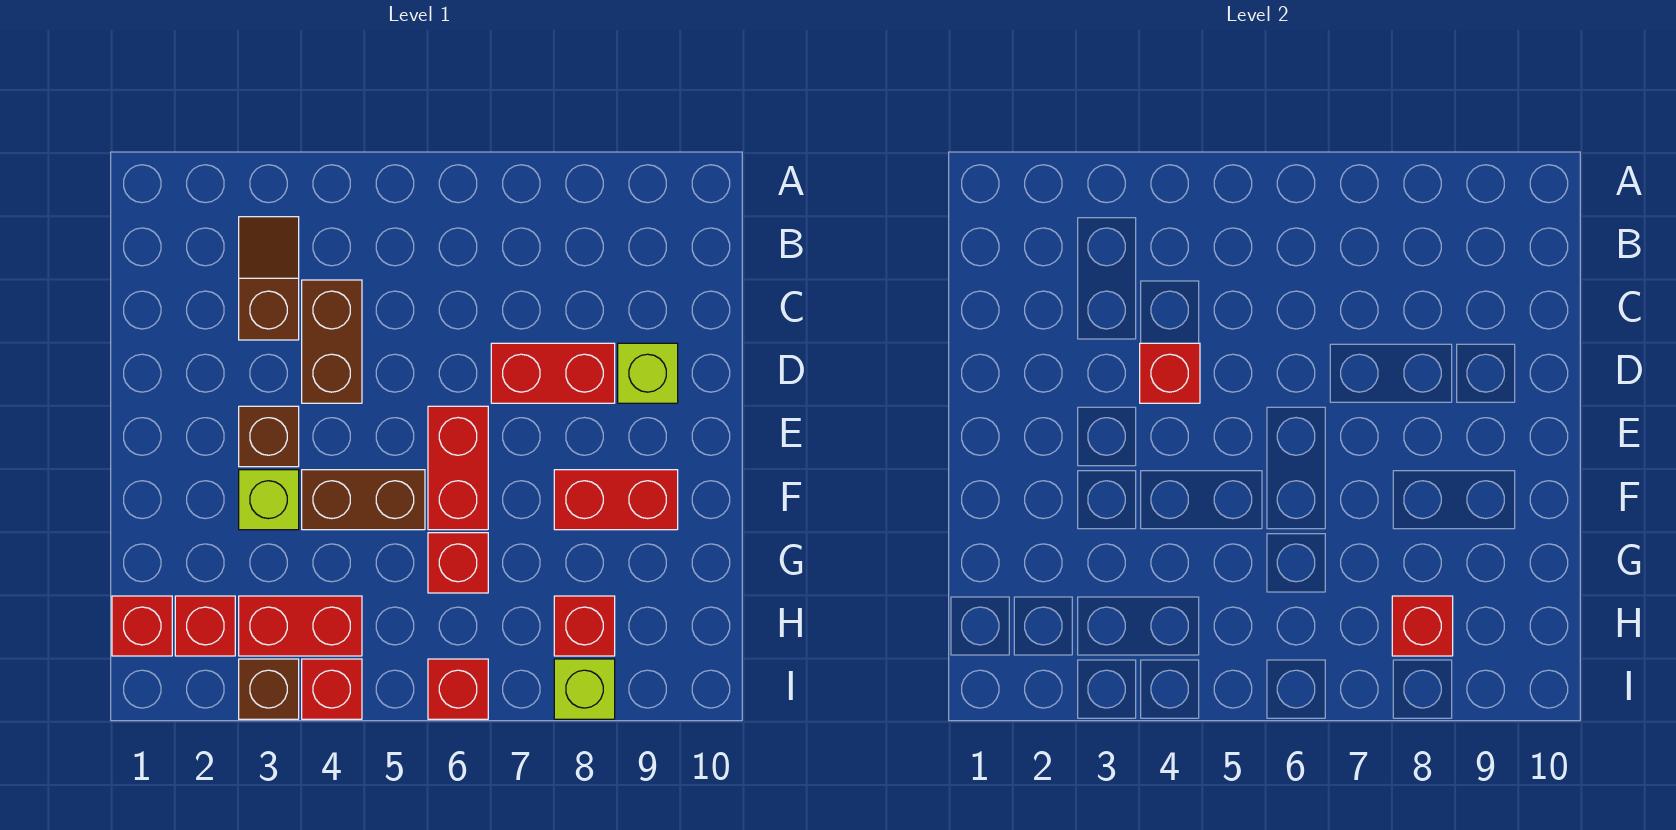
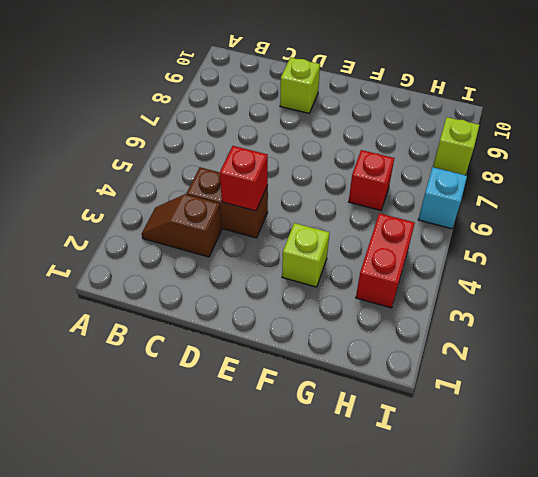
cyan 1x1 brick [418,167,467,229] -> red 1x1 brick [428,659,488,719]
none -> red 1x2 brick [491,343,615,403]
none -> brown 1x1 brick [239,406,299,467]
none -> red 1x2 brick [428,406,488,530]

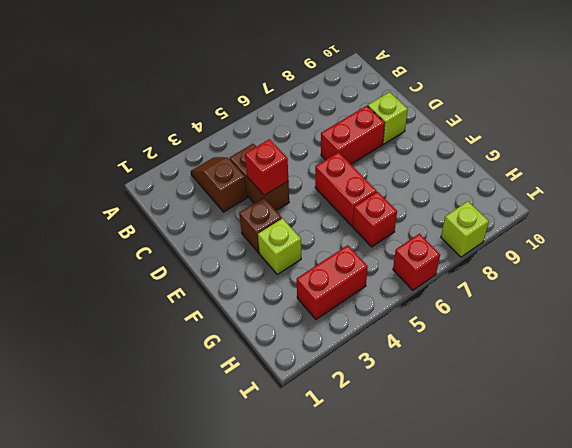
none -> brown 1x2 brick [302,470,425,530]
none -> red 1x2 brick [554,470,678,530]
none -> red 1x1 brick [112,596,172,656]

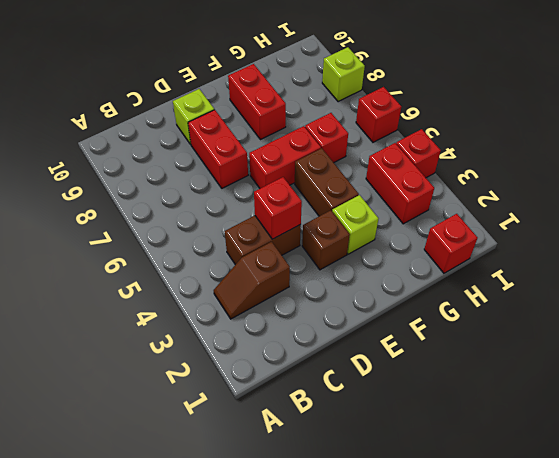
none -> red 1x1 brick [175,596,235,656]
none -> red 1x1 brick [554,596,615,656]
none -> brown 1x1 brick [239,659,299,719]

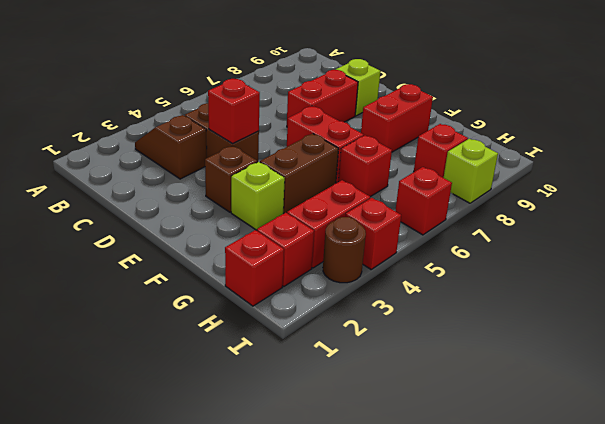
brown 1x1 round brick [323,217,366,283] -> brown 1x1 brick [239,659,299,719]
none -> red 1x1 brick [1392,596,1453,656]

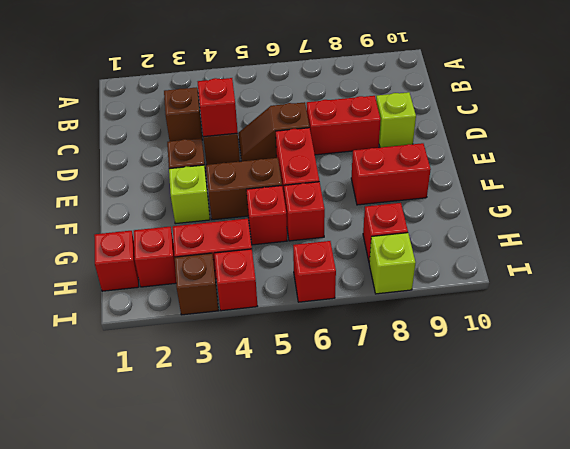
brown 1x2 slope [238,102,309,161] -> none
red 1x1 brick [246,186,287,245] -> red 1x1 brick moved to [1392,596,1453,656]

